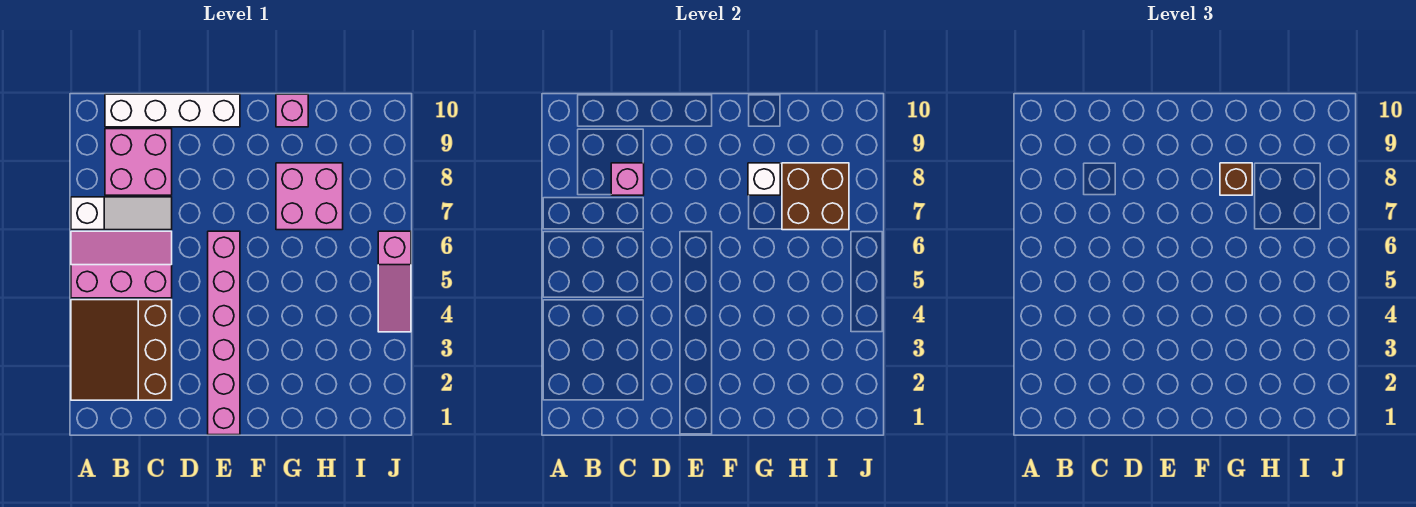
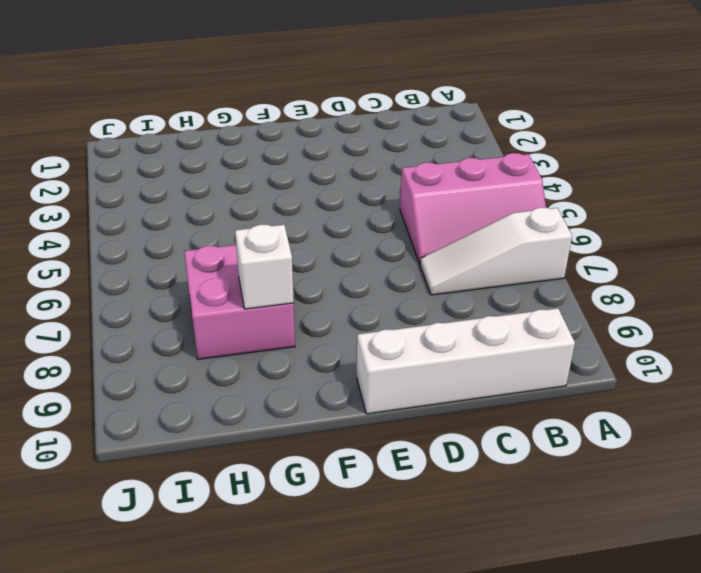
none -> brown 3x3 slope [71,300,172,400]
none -> pink 2x2 brick [105,129,172,195]
none -> pink 1x6 brick [208,231,240,435]

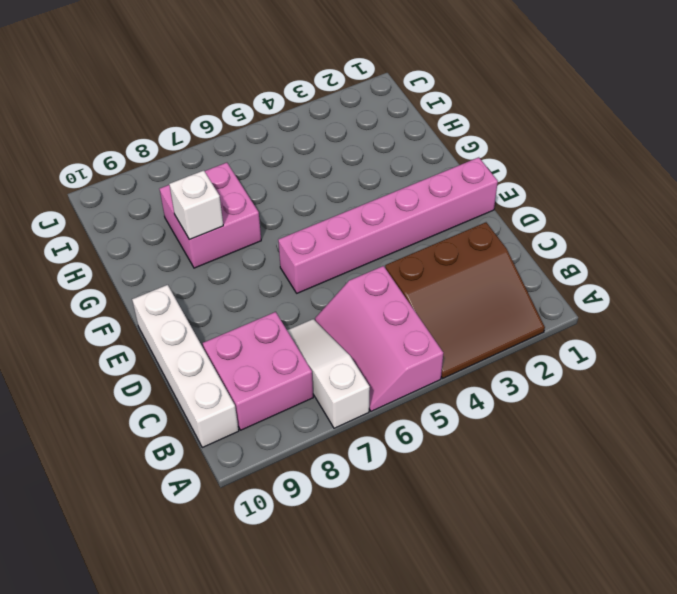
none -> pink 1x1 brick [276,94,308,127]
none -> pink 1x3 slope [378,231,411,332]
none -> pink 1x1 brick [611,163,644,195]

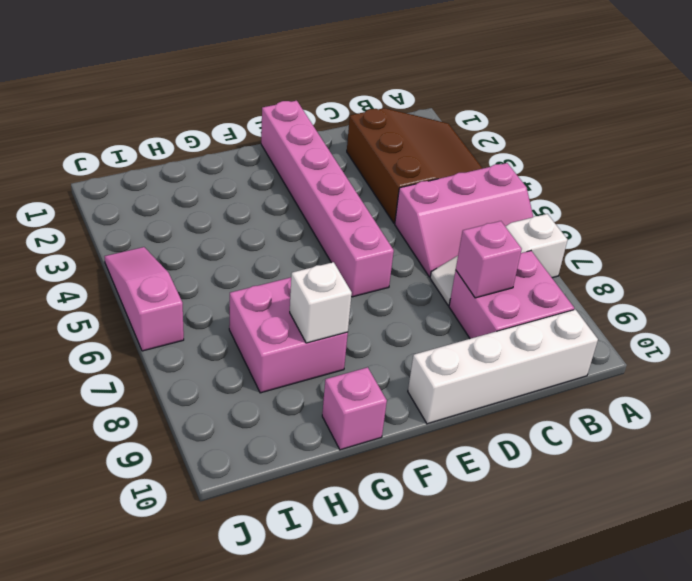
none -> brown 2x2 brick [782,163,849,230]
none -> brown 1x1 brick [1220,163,1252,195]

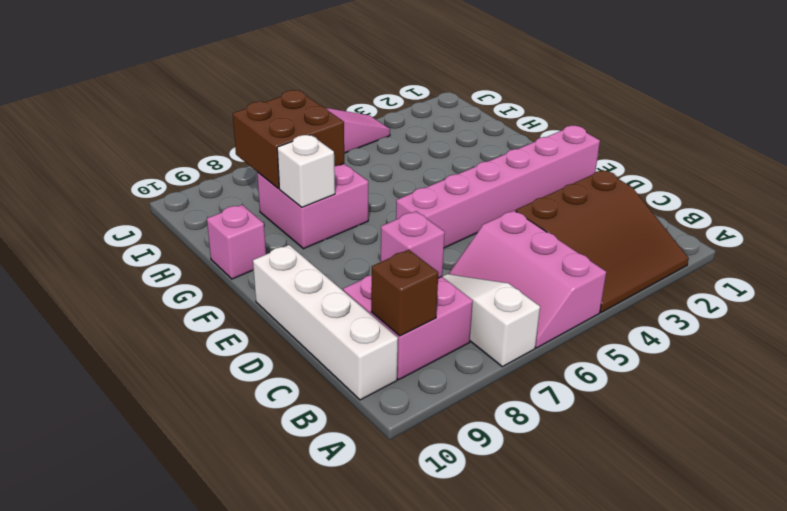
brown 1x1 brick [371,250,438,336] -> brown 1x1 brick moved to [1220,163,1252,195]

